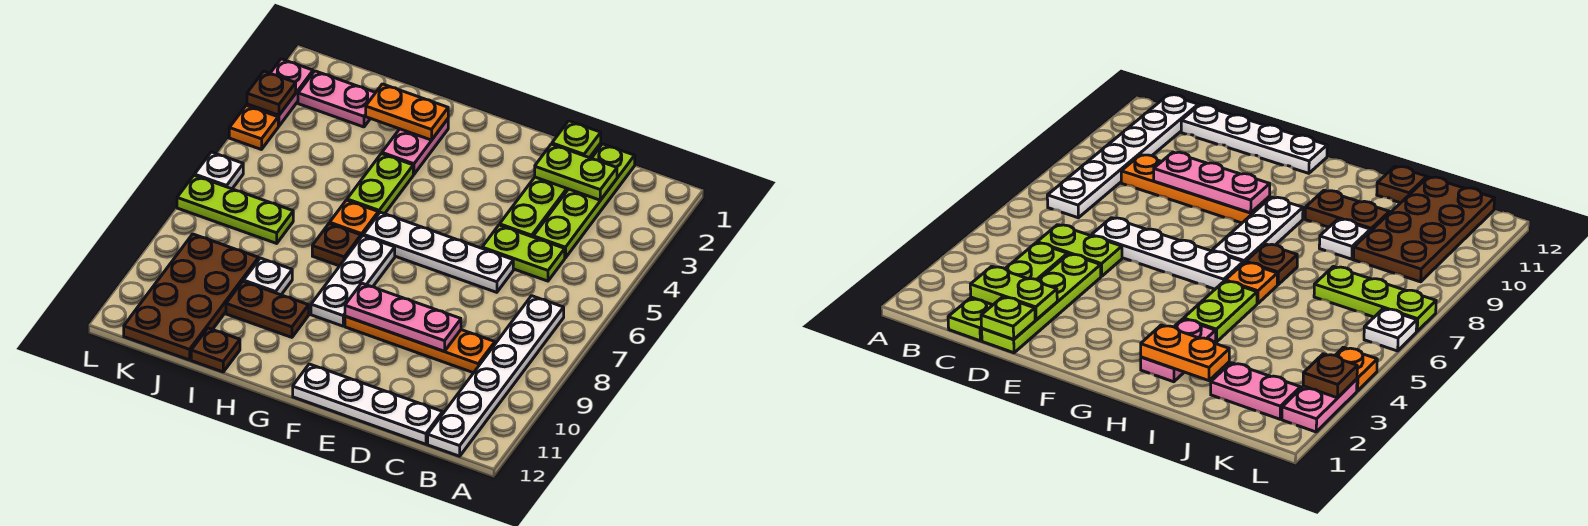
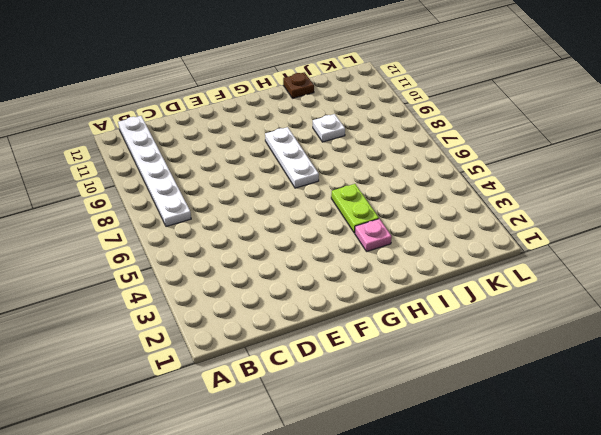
pink 1x1 plate [355,219,392,251] -> pink 1x2 plate [382,119,448,174]
none -> lime 1x4 plate [533,144,635,258]
none -> lime 1x2 plate [482,225,565,281]
none -> orange 1x4 plate [345,316,495,373]

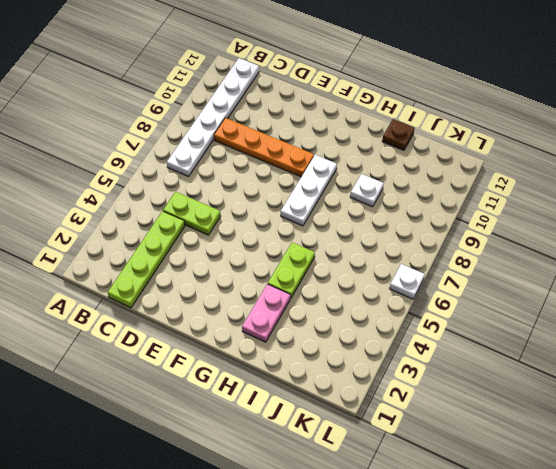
none -> white 1x4 plate [293,364,443,444]
none -> lime 1x4 plate [500,144,601,237]
none -> white 1x4 plate [363,212,513,292]

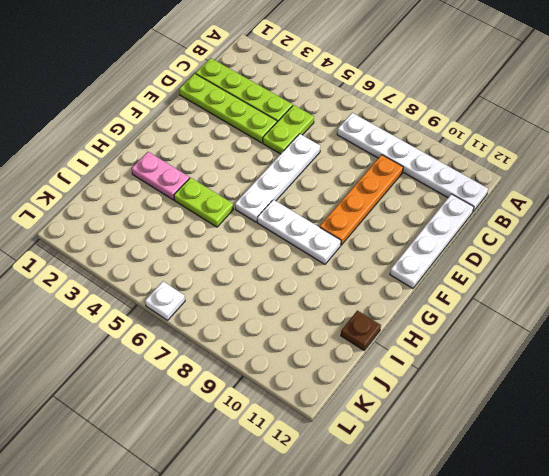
none -> orange 1x1 plate [330,200,378,237]
none -> brown 1x1 plate [312,224,361,266]
none -> brown 1x2 plate [226,281,309,337]

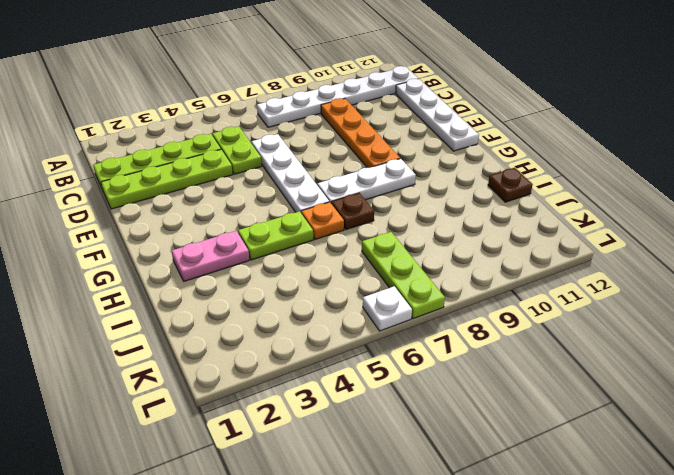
none -> brown 1x2 plate [226,281,309,337]
none -> white 1x1 plate [244,258,292,295]
none -> pink 1x2 plate [298,71,376,127]

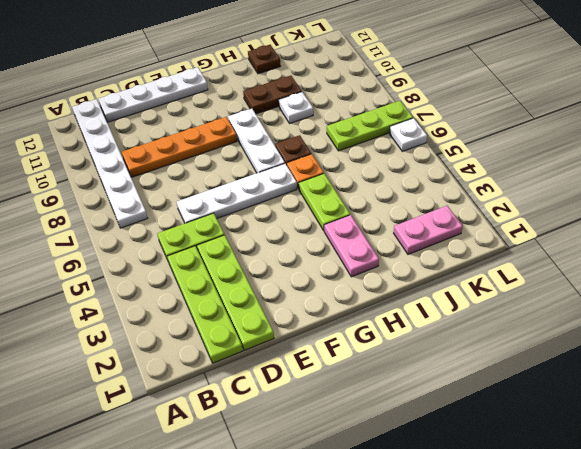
none -> brown 2x4 plate [124,234,259,360]
none -> pink 1x2 plate [247,59,313,126]
none -> orange 1x1 plate [229,106,278,150]

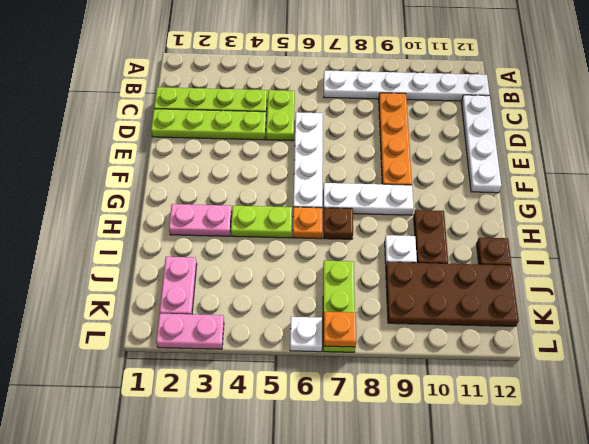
orange 1x1 plate [324,312,356,347] -> orange 1x1 plate moved to [229,106,278,150]
none -> lime 1x2 plate [535,144,617,200]
none -> lime 1x1 plate [552,121,601,158]
none -> pink 1x3 plate [345,283,461,351]

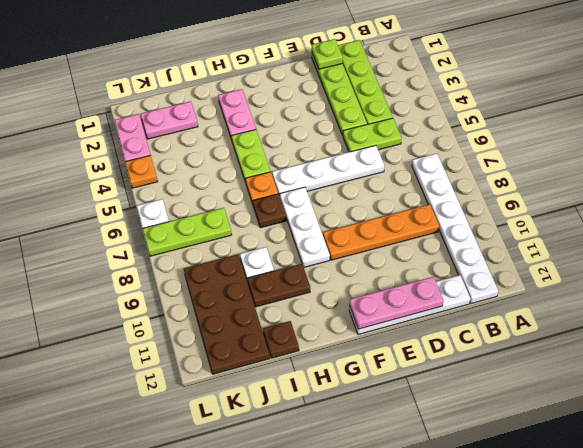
pink 1x3 plate [349,277,443,329] -> pink 1x3 plate moved to [345,283,461,351]
none -> lime 1x2 plate [535,144,617,200]
none -> orange 1x2 plate [366,84,448,140]
none -> brown 1x1 plate [247,71,296,115]

